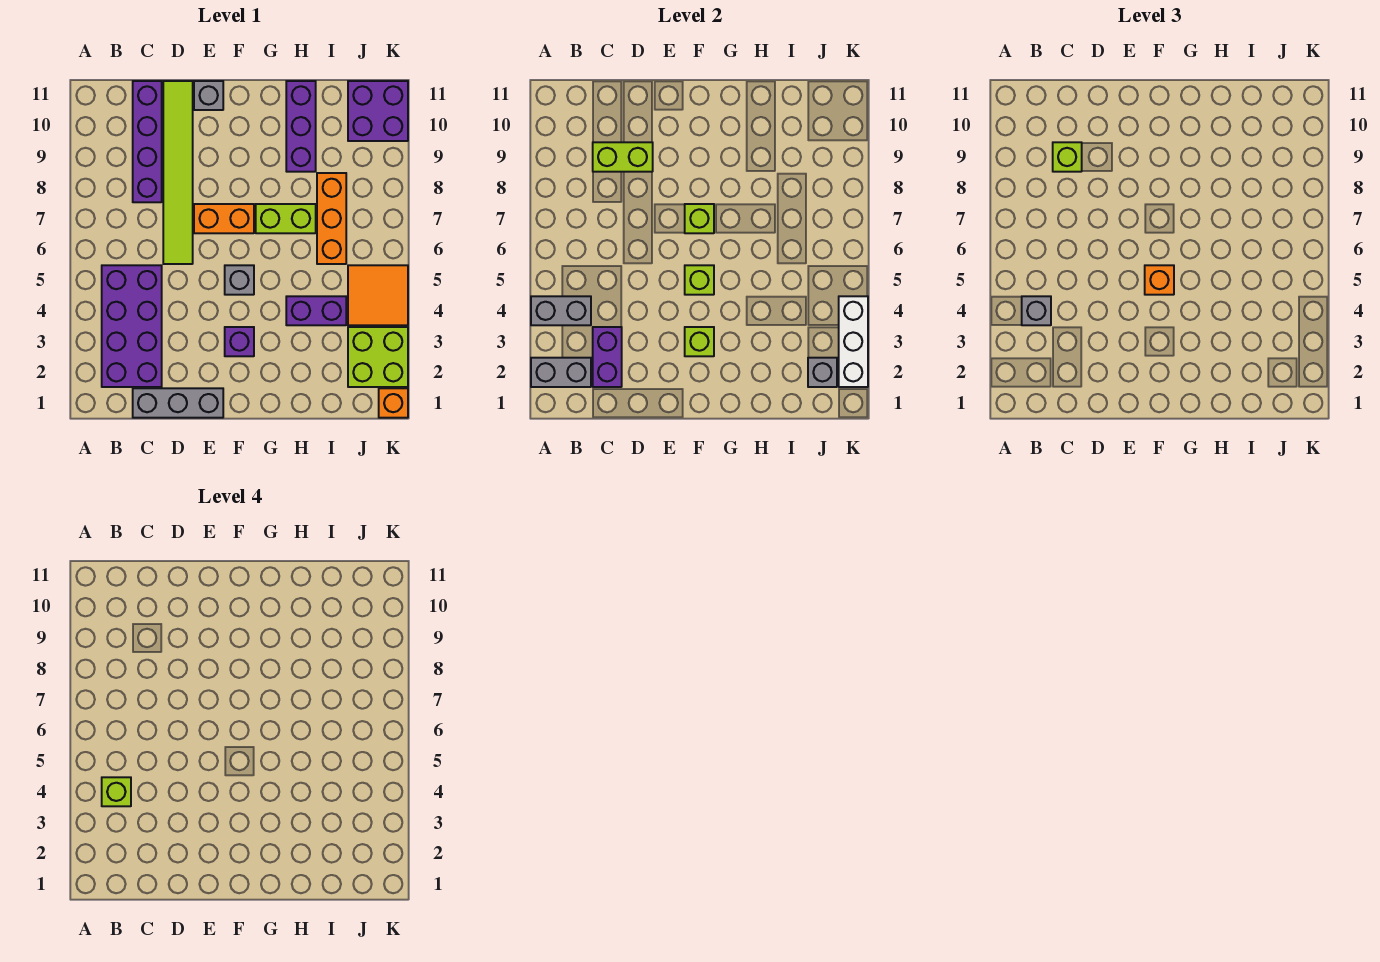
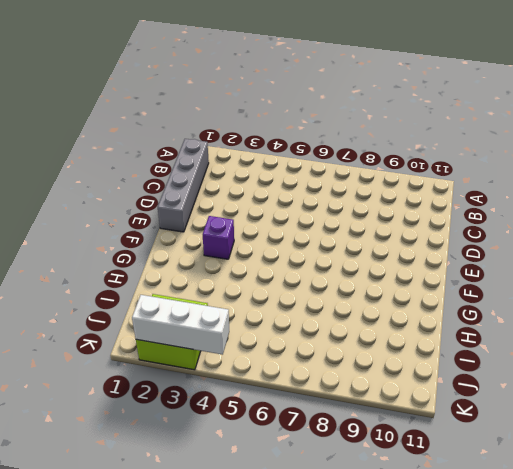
grey 1x4 brick [158,139,209,232] -> grey 1x3 brick [133,388,223,418]
none -> purple 2x4 brick [102,265,162,387]
none -> purple 1x4 brick [133,81,162,202]
none -> lime 1x6 tile [163,81,193,264]

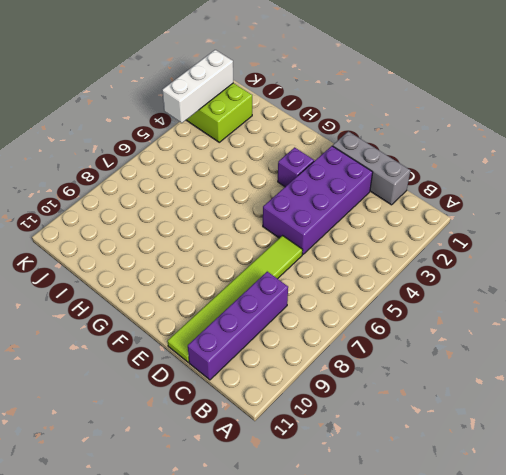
purple 2x4 brick [263,146,373,255] -> purple 2x4 brick moved to [102,265,162,387]
none -> orange 1x2 brick [194,204,254,233]
none -> grey 1x1 brick [194,81,223,110]
none -> grey 1x1 brick [225,265,254,295]

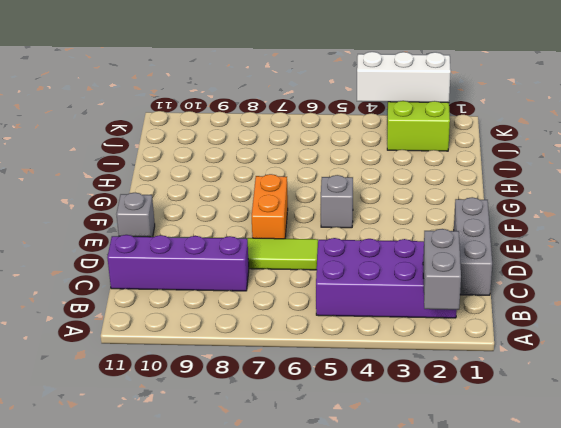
none -> purple 1x1 brick [225,327,254,356]
none -> lime 1x2 brick [256,204,316,233]
none -> purple 1x2 brick [286,296,346,325]

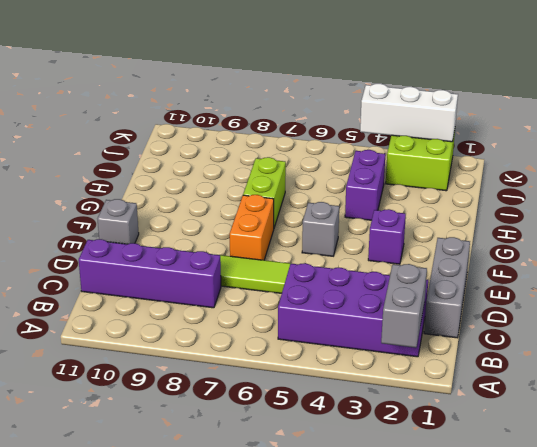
none -> purple 1x3 brick [286,81,316,172]
none -> orange 1x3 brick [317,173,346,264]
none -> orange 2x2 tile [348,265,408,325]

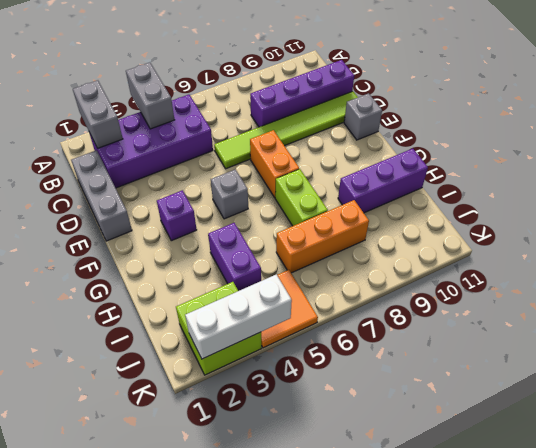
none -> purple 2x2 brick [348,81,408,141]
none -> orange 1x1 brick [379,388,408,418]
none -> purple 1x2 brick [593,327,622,387]

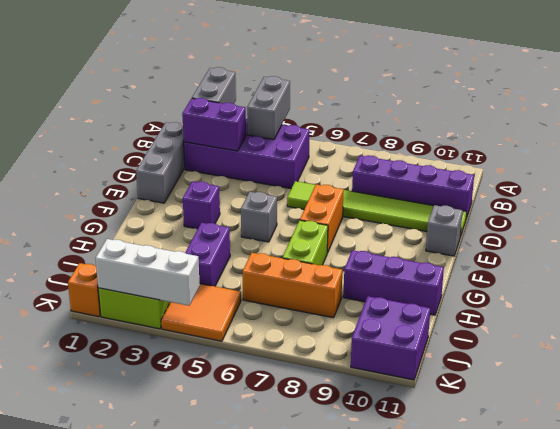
none -> lime 1x2 brick [593,142,653,172]
none -> lime 1x1 brick [685,327,714,356]
none -> lime 1x1 brick [685,265,714,295]

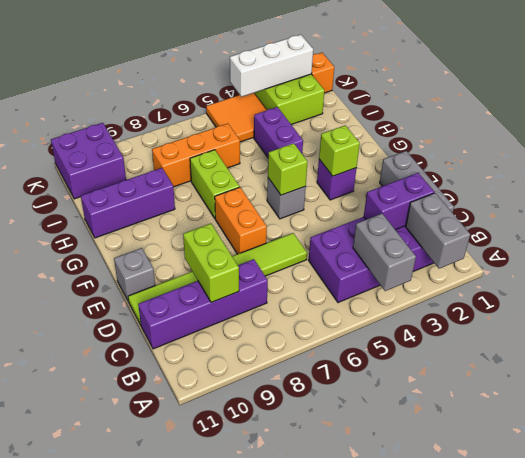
none -> lime 1x1 brick [685,204,714,233]
none -> grey 1x1 brick [808,358,837,387]
none -> grey 1x1 brick [1022,296,1051,325]

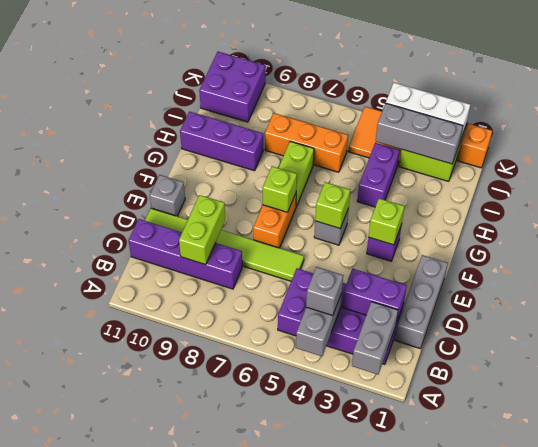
grey 1x3 brick [376,103,463,164] -> grey 1x1 brick [808,358,837,387]
none -> lime 1x1 brick [1053,142,1082,172]
none -> orange 1x1 brick [1145,265,1174,295]
none -> lime 1x1 brick [102,777,131,806]

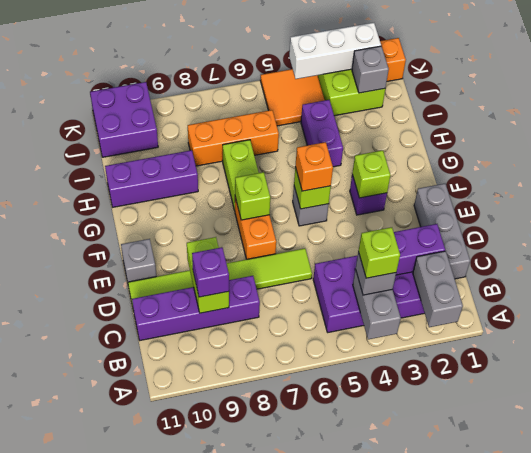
purple 1x1 brick [192,247,229,297] -> lime 1x1 brick [1053,142,1082,172]

